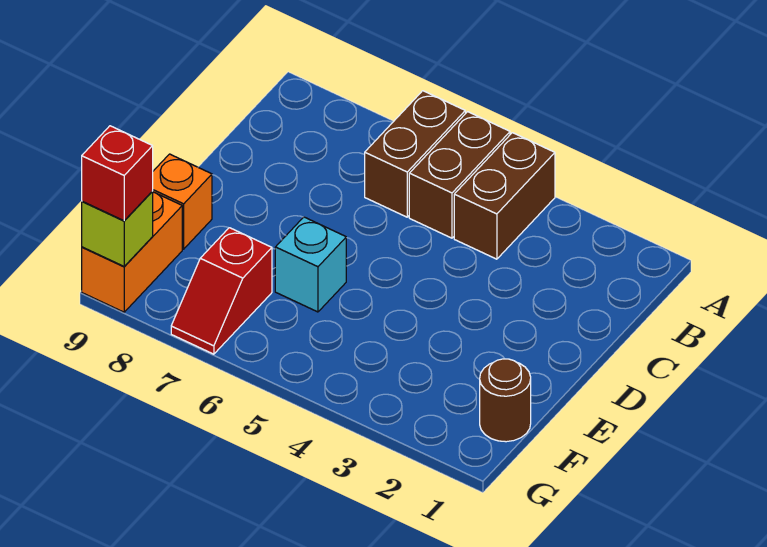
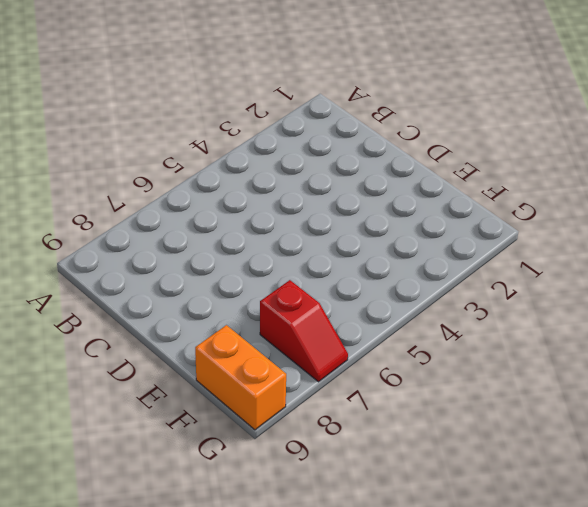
none -> brown 1x2 brick [454,133,555,259]
none -> brown 1x2 brick [409,112,510,238]

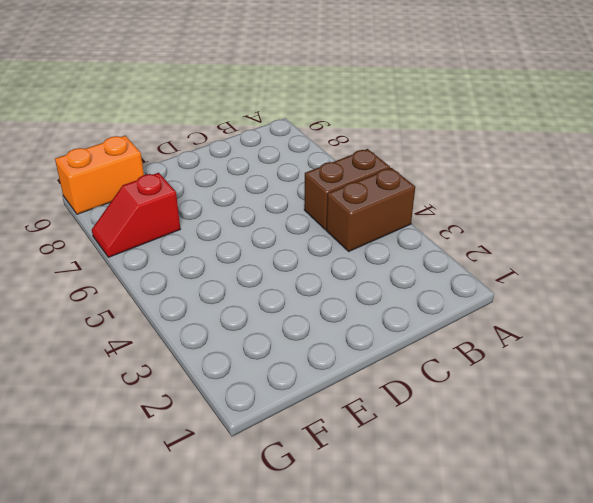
none -> brown 1x2 brick [365,91,465,217]
none -> cyan 1x1 brick [275,217,346,312]

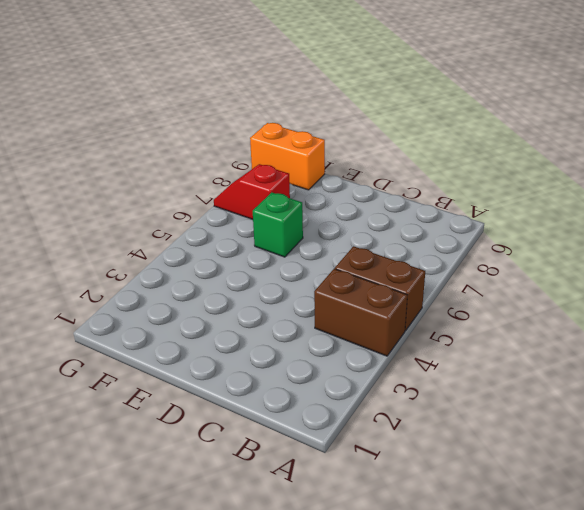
green 1x1 brick [253,192,303,257] -> cyan 1x1 brick [275,217,346,312]
none -> brown 1x2 brick [365,91,465,217]
none -> orange 1x1 brick [153,154,212,249]

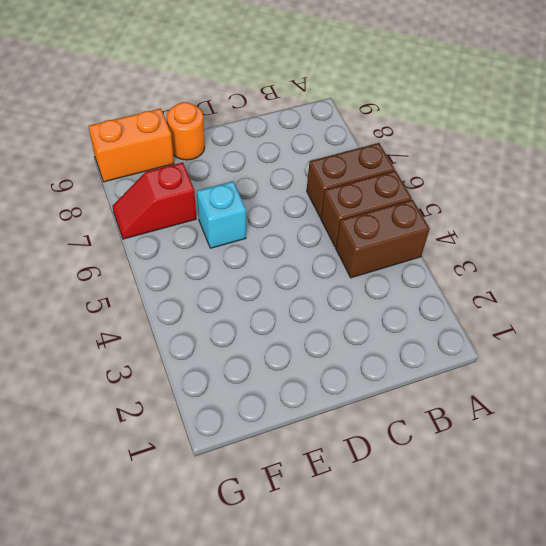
orange 1x1 round brick [167,102,205,160] -> orange 1x1 brick [153,154,212,249]
none -> brown 1x1 round brick [480,359,531,442]
none -> lime 1x1 brick [82,191,153,266]

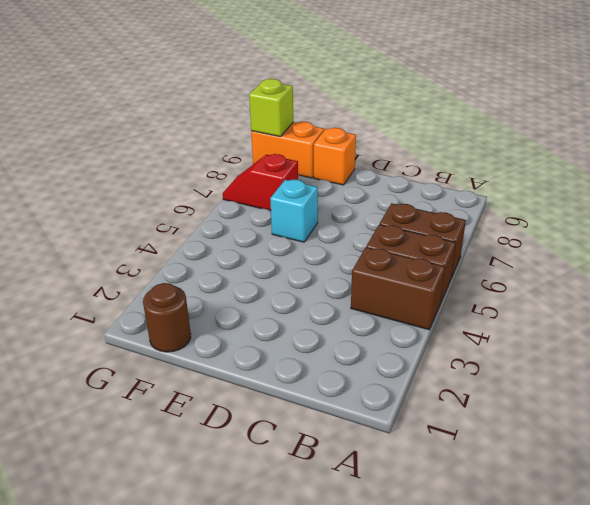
none -> red 1x1 brick [82,126,153,221]

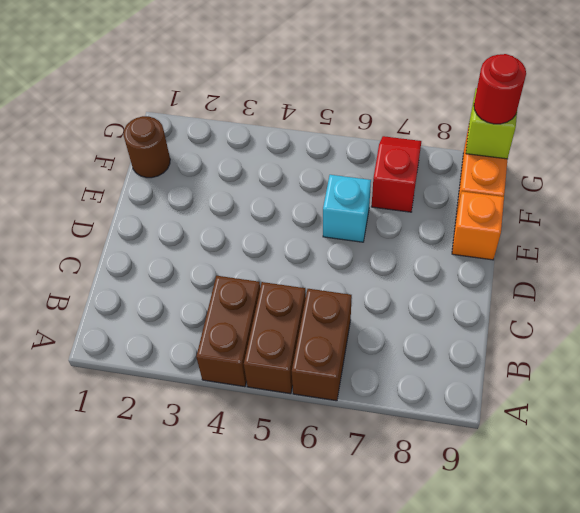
red 1x1 round brick [474,54,526,124] -> red 1x1 brick [82,126,153,221]

